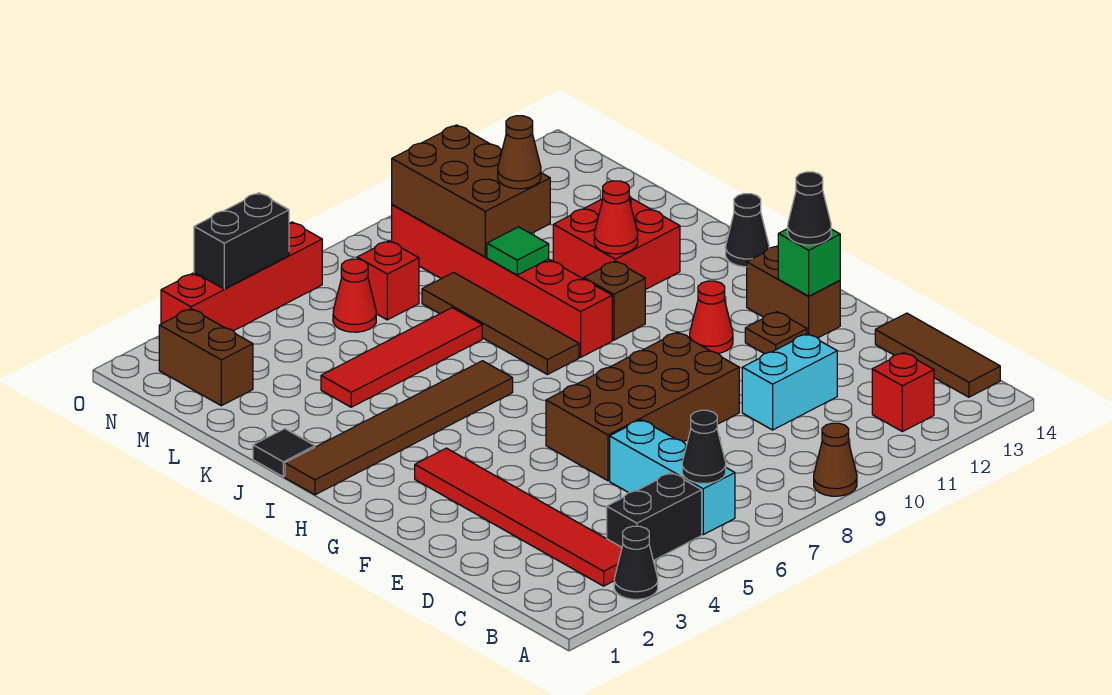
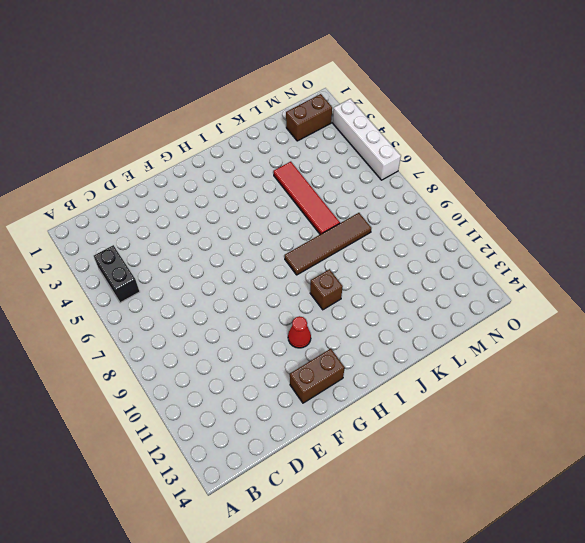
white 1x4 brick [333,99,401,180] -> red 1x4 brick [161,222,322,331]
none -> black 1x1 cone [614,526,658,599]
none -> brown 1x1 cone [814,423,857,496]
none -> red 1x6 tile [415,448,622,586]
none -> cyan 1x3 brick [610,420,735,535]

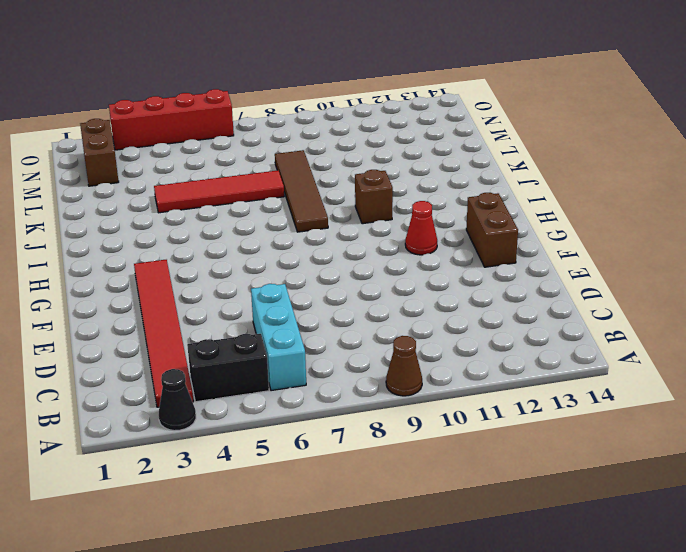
none -> red 1x1 brick [872,353,934,432]
none -> brown 1x3 tile [875,313,1000,397]
none -> cyan 1x2 brick [742,334,837,430]
none -> brown 2x4 brick [546,332,739,481]

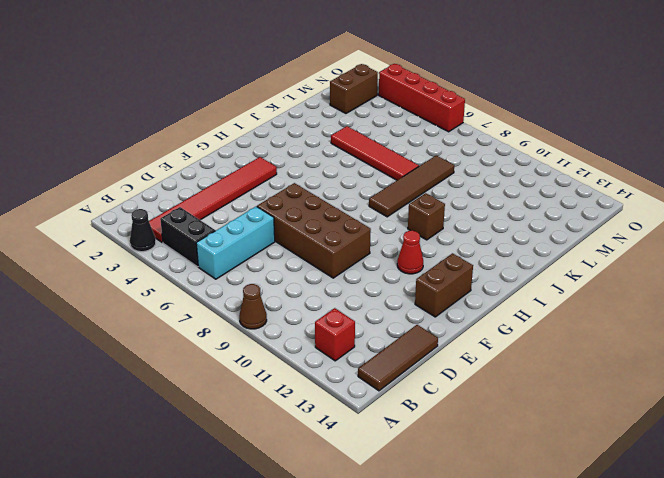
none -> cyan 1x2 brick [742,334,837,430]
none -> brown 1x1 plate [745,312,807,354]
none -> brown 1x6 tile [285,361,513,495]
none -> red 1x6 brick [392,205,612,357]

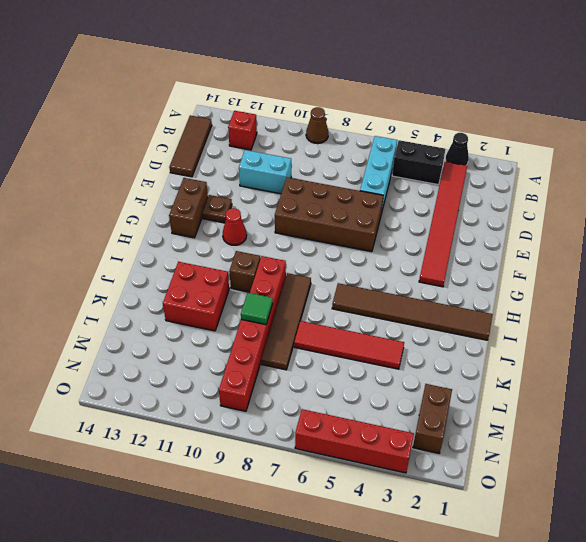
none -> black 1x1 cone [726,194,769,267]
none -> black 1x1 tile [253,429,315,477]
none -> red 1x1 cone [333,259,376,332]
none -> red 1x1 brick [357,241,419,320]

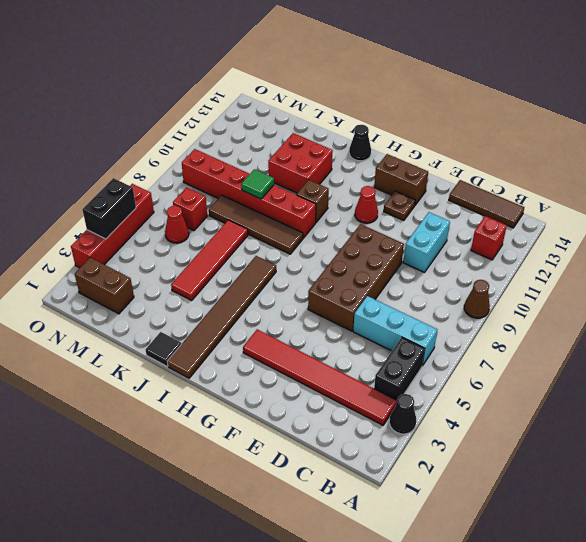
none -> black 1x1 cone [682,410,726,483]
none -> green 1x1 brick [778,229,840,296]
none -> red 1x1 cone [594,181,638,254]
none -> brown 2x3 brick [392,125,550,257]

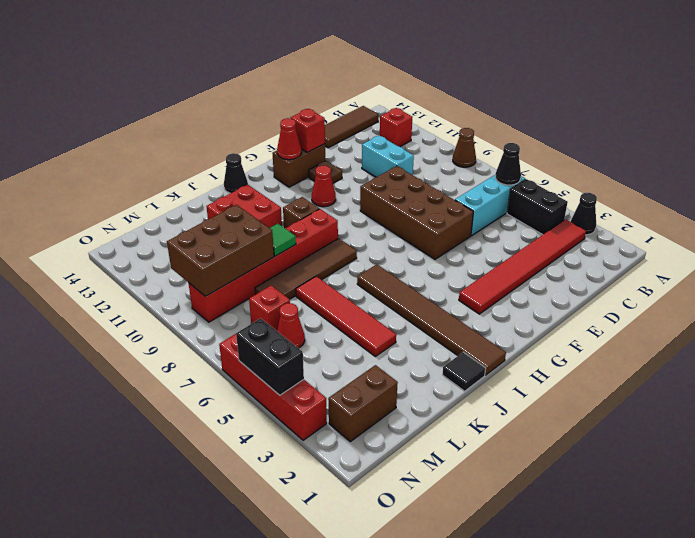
red 1x1 brick [291,109,325,152] -> green 1x1 brick [778,229,840,296]
red 1x1 cone [277,118,301,160] -> red 1x1 cone moved to [594,181,638,254]
none -> black 1x1 cone [788,172,831,245]
none -> brown 1x1 cone [498,116,541,189]

